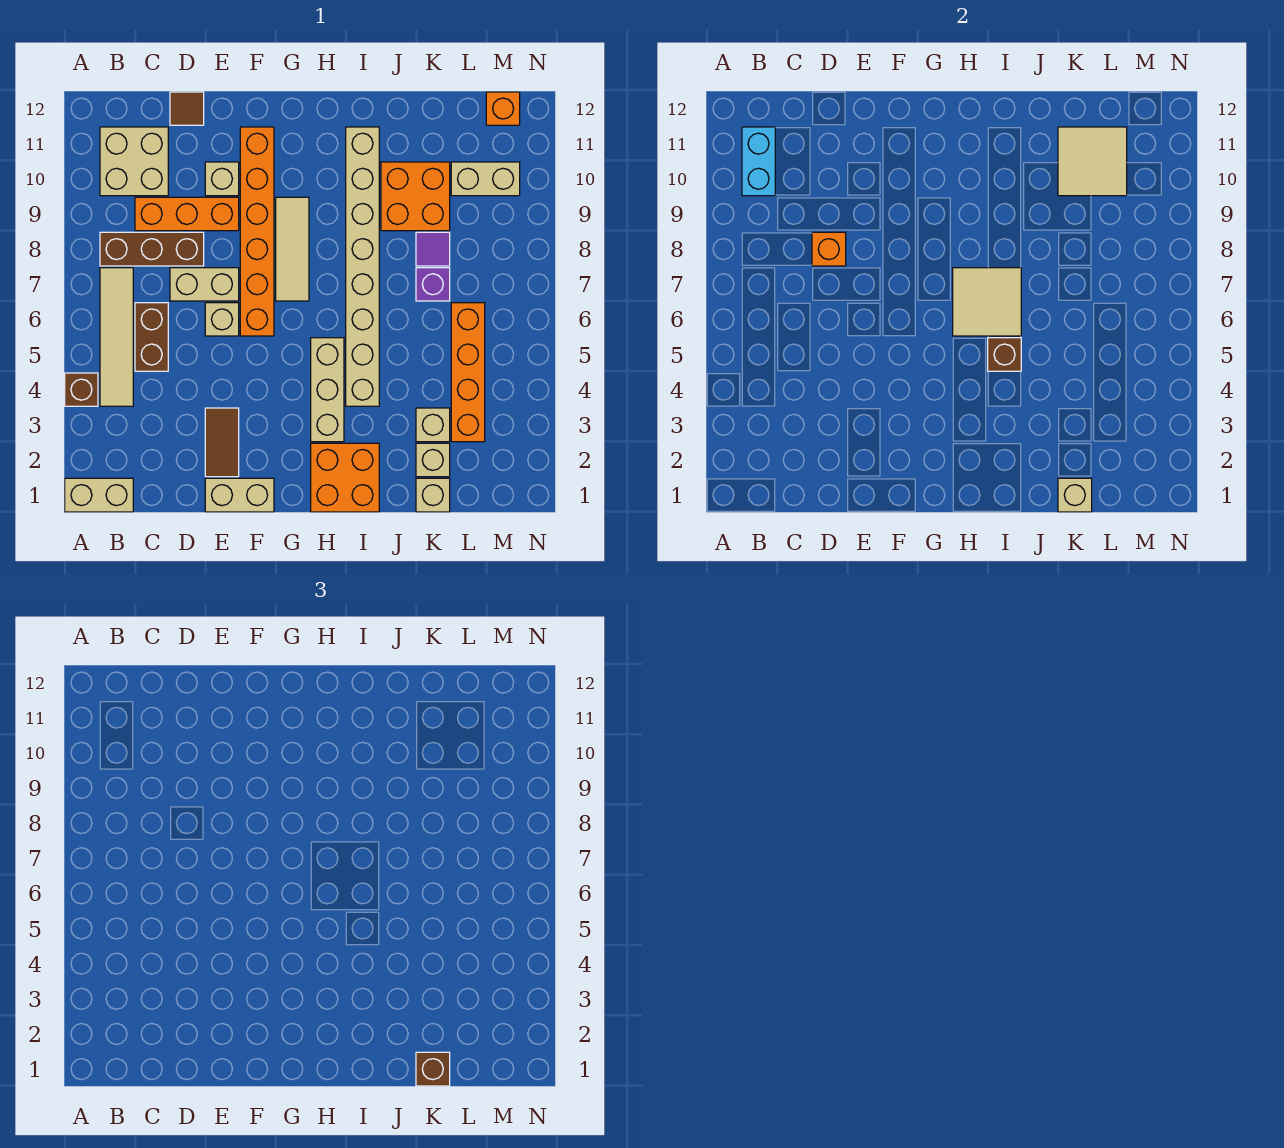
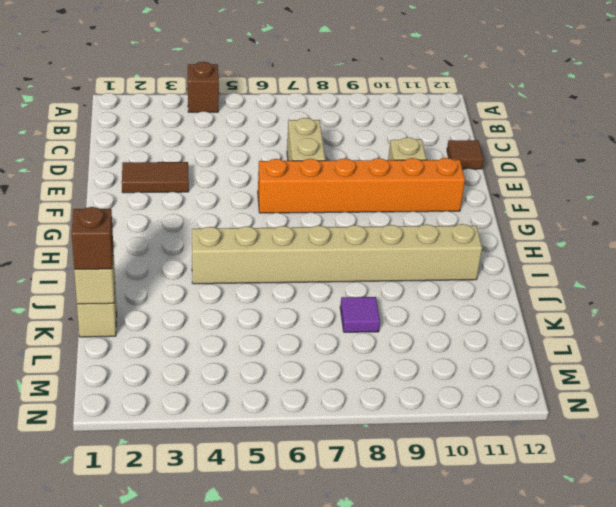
none -> tan 1x2 brick [65,478,133,512]
none -> tan 1x4 tile [100,268,133,406]
none -> brown 1x3 brick [100,232,204,266]
none -> tan 2x2 brick [100,127,168,196]

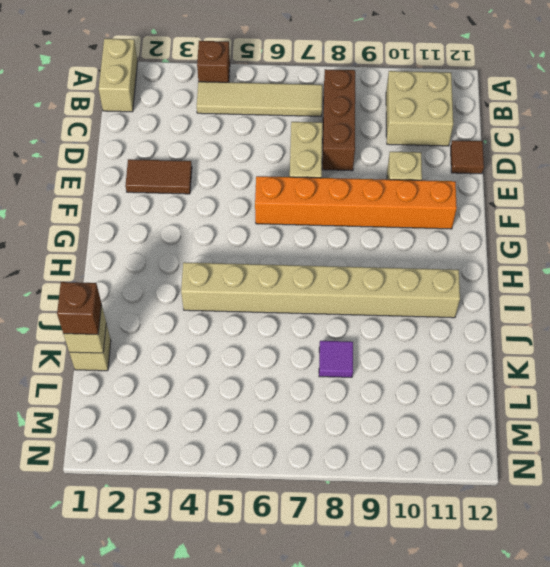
none -> brown 1x2 brick [135,303,168,371]
none -> orange 1x3 brick [135,197,239,231]
none -> tan 1x2 brick [205,478,274,512]
none -> tan 1x1 brick [205,303,239,336]

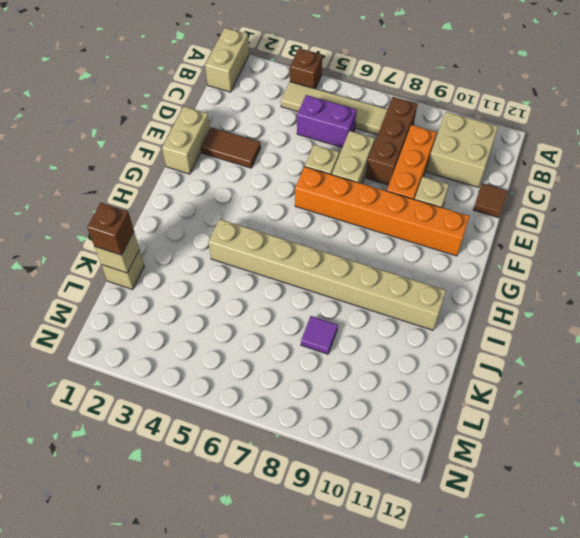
purple 1x2 brick [297,95,357,147] -> brown 1x2 brick [135,303,168,371]
none -> tan 1x3 tile [276,197,309,301]
none -> orange 2x2 brick [311,443,379,512]
none -> tan 1x3 brick [311,338,344,442]
none -> orange 2x2 brick [381,162,450,231]

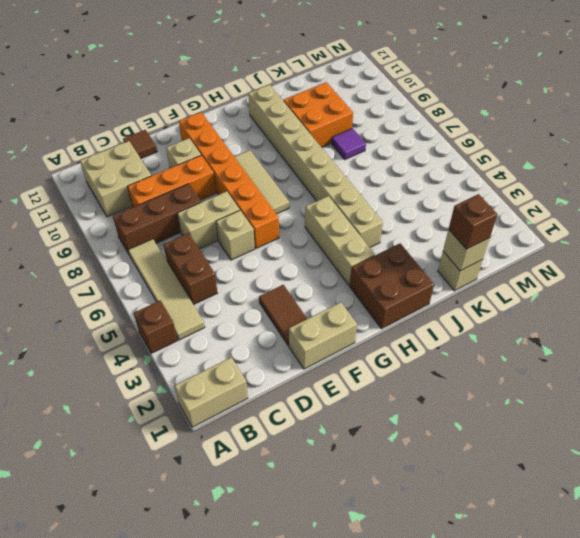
brown 2x2 brick [350,243,434,329] -> orange 2x2 brick [311,443,379,512]
none -> tan 1x1 brick [416,443,450,477]
none -> tan 1x1 brick [416,408,450,442]
none -> purple 1x1 brick [416,268,450,301]
none -> orange 1x4 brick [451,303,485,442]

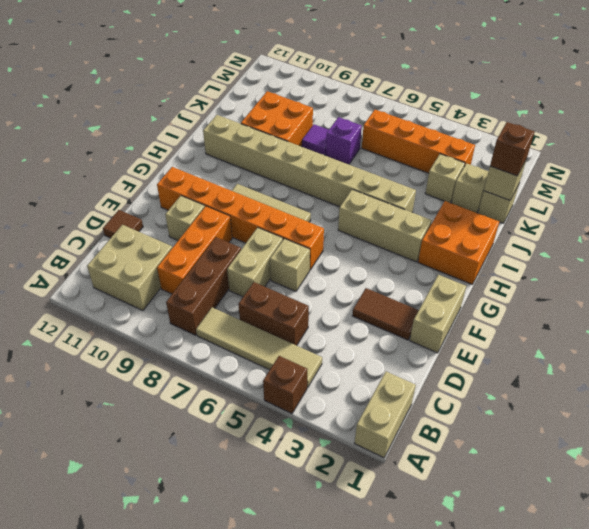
none -> tan 1x2 brick [451,162,520,196]
none -> orange 1x1 brick [486,92,520,125]
none -> cyan 1x2 brick [742,127,775,196]
none -> orange 1x1 brick [812,232,846,266]

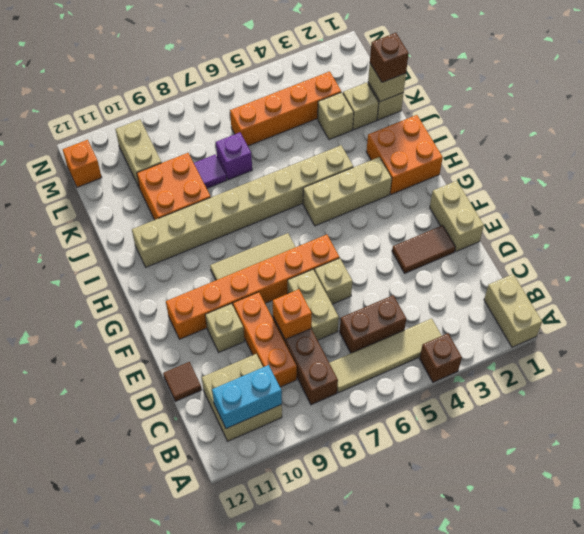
none -> tan 2x2 tile [953,268,1021,336]
none -> brown 1x1 brick [988,338,1021,371]
none -> tan 2x2 tile [1058,127,1127,196]

